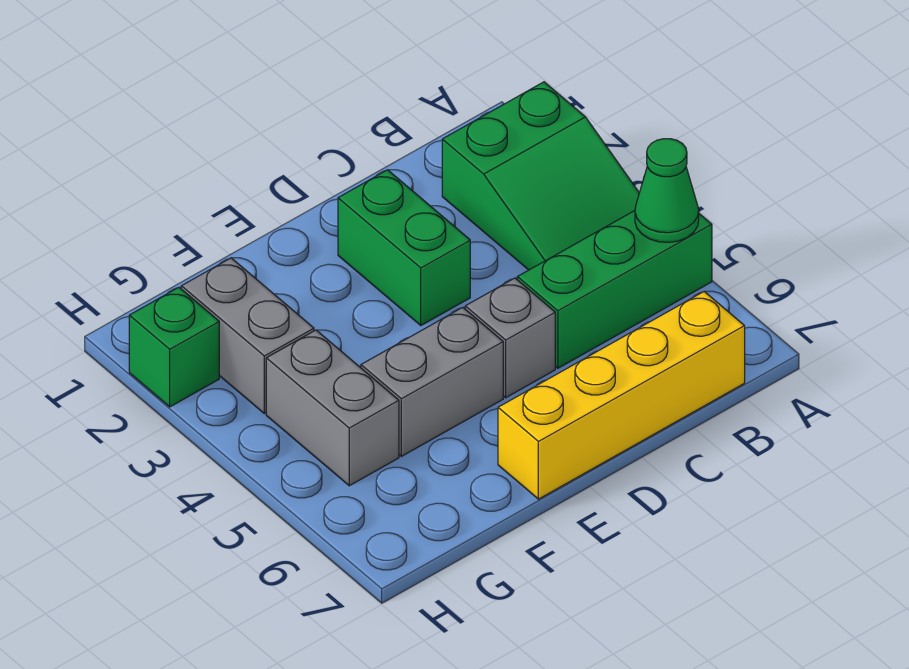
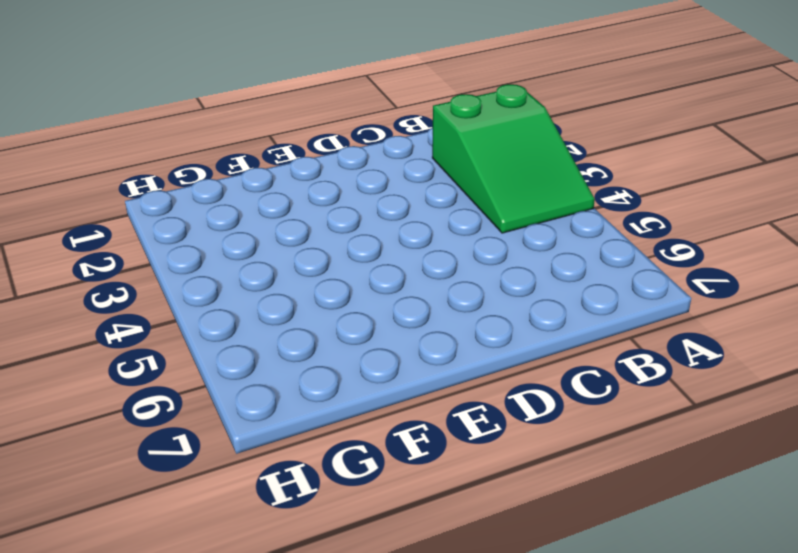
none -> green 1x3 brick [517,211,712,368]
none -> yellow 1x4 brick [498,292,745,499]

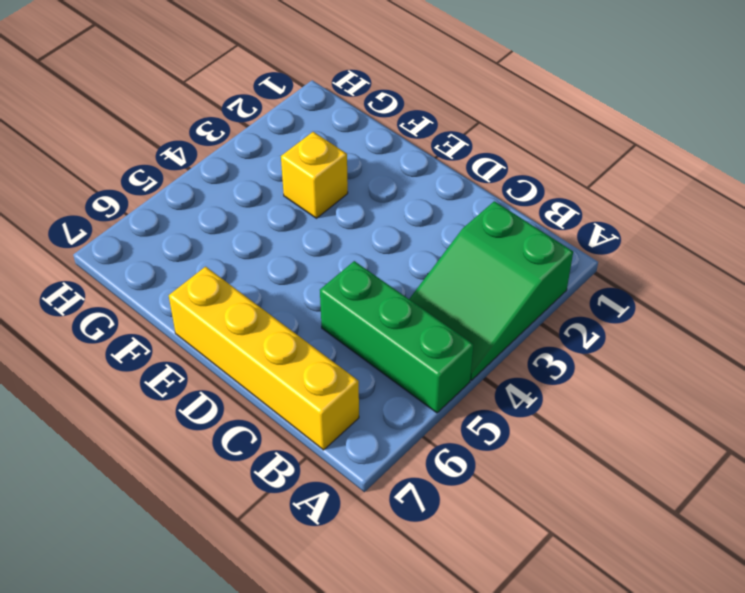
yellow 1x1 brick [281,132,348,218] -> none
none -> green 1x2 brick [338,170,470,325]
none -> grey 1x1 brick [465,278,555,398]

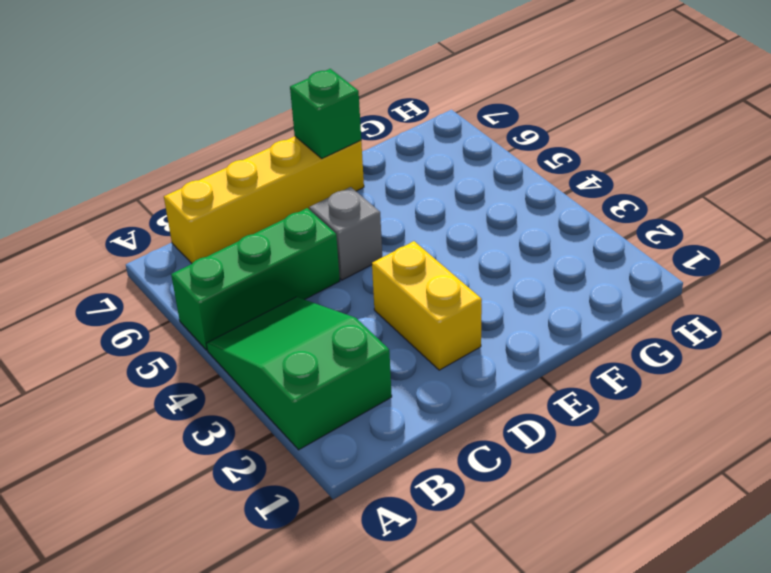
yellow 1x2 brick [372,241,482,370] -> green 1x2 brick [338,170,470,325]
green 1x1 brick [290,69,361,158] -> green 1x1 brick moved to [129,287,219,407]
none -> grey 1x2 brick [361,307,503,456]
none -> grey 1x2 brick [181,258,314,414]

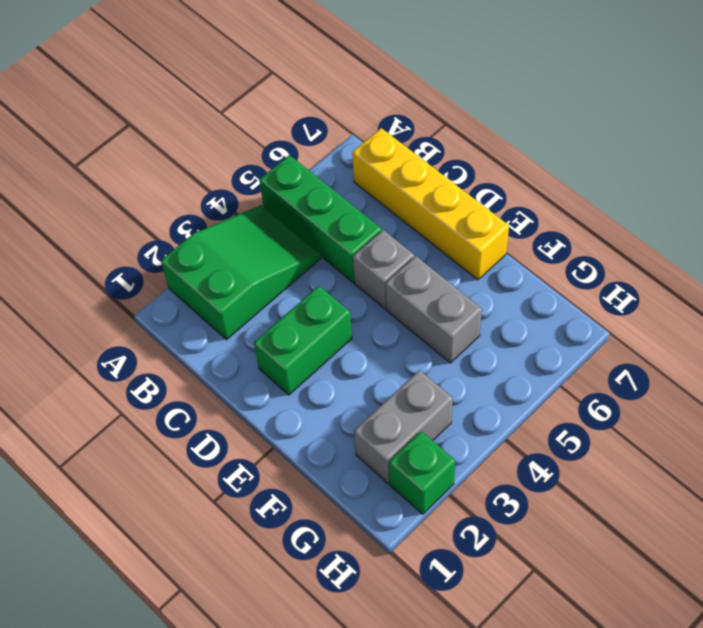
none -> grey 1x2 brick [266,330,399,486]
none -> green 1x1 cone [635,139,699,242]

